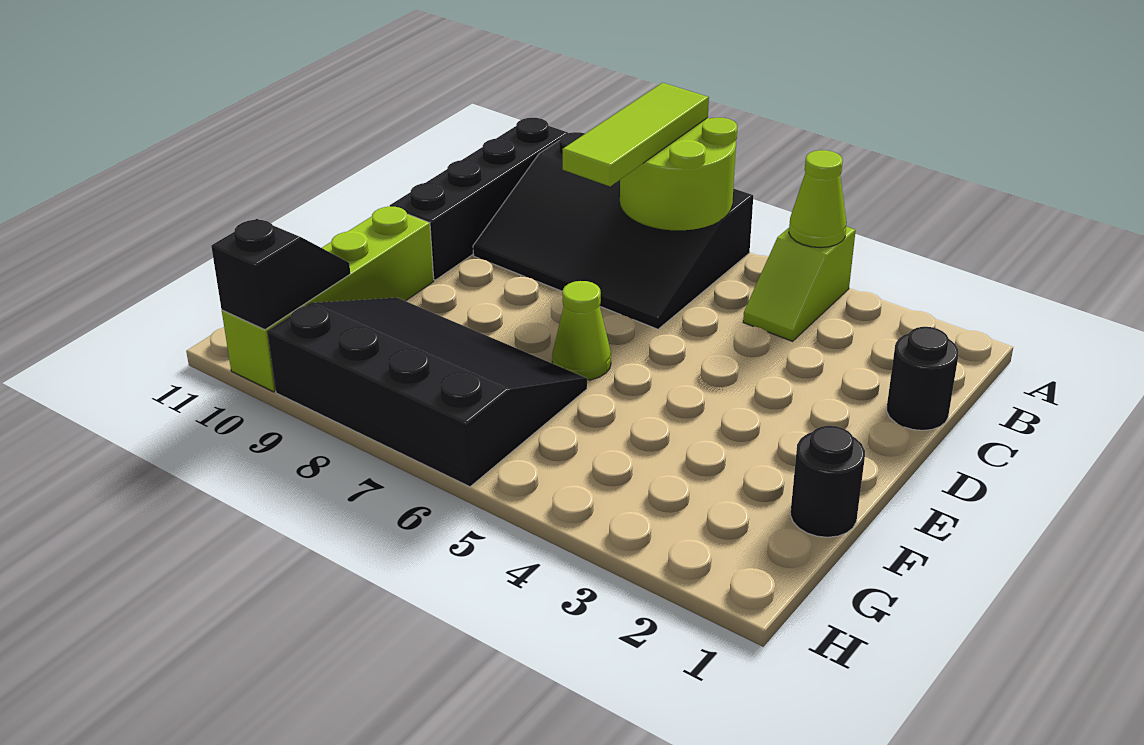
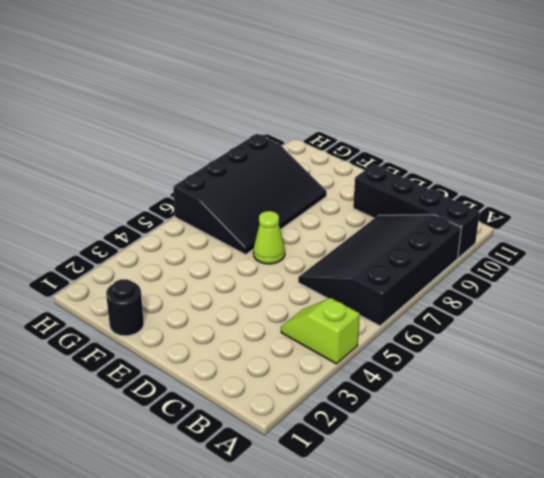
none -> black 1x1 round brick [887,327,959,430]
none -> lime 1x4 brick [222,206,434,392]
none -> lime 1x1 cone [789,150,847,248]

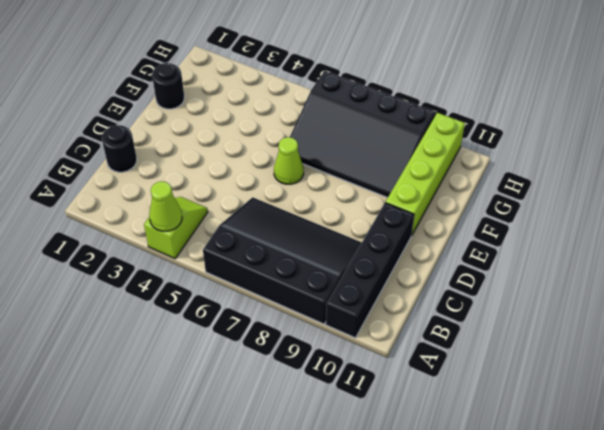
none -> lime 2x2 round brick [620,117,738,230]
none -> black 1x2 slope [211,219,350,330]
none -> lime 1x3 tile [562,83,709,186]

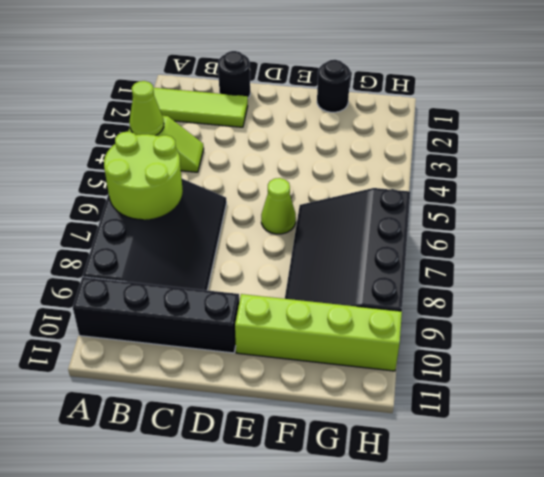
lime 1x3 tile [153,88,248,127] -> lime 1x3 tile moved to [562,83,709,186]
none -> black 1x2 slope [211,219,350,330]

